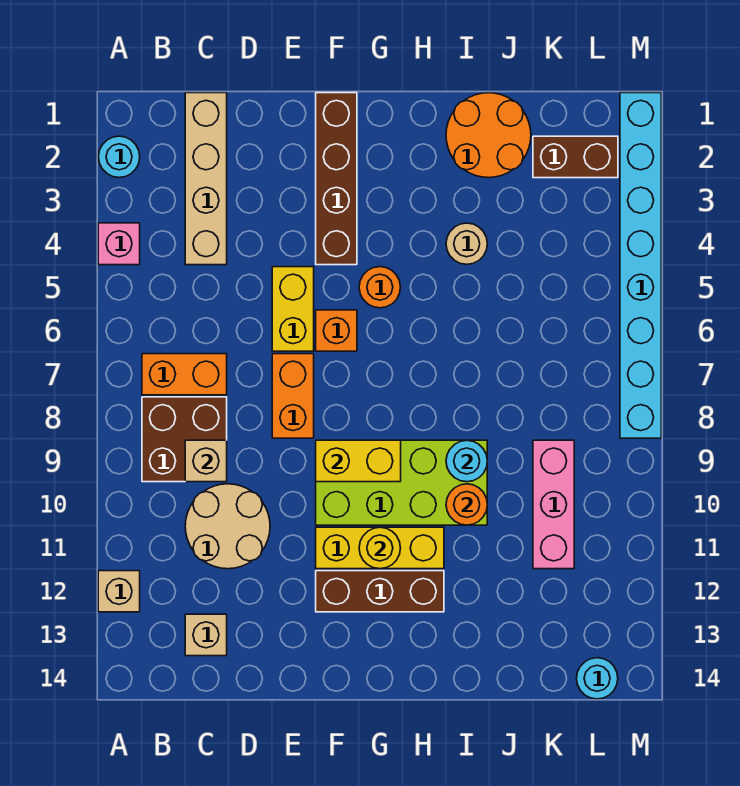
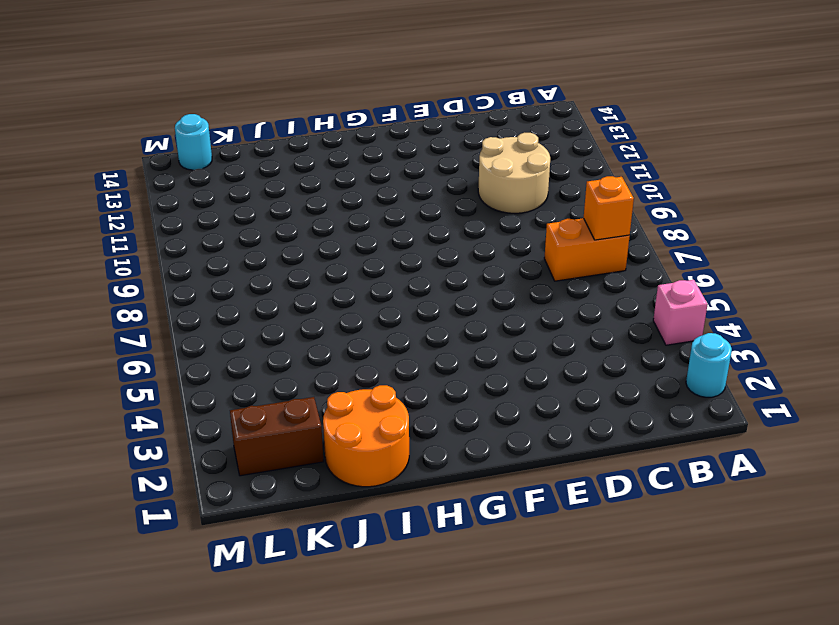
orange 1x1 brick [584,176,634,240] -> orange 1x1 brick moved to [316,310,357,351]
none -> tan 1x1 brick [98,571,140,612]
none -> brown 2x2 brick [142,397,227,482]
none -> tan 1x4 brick [185,93,227,265]

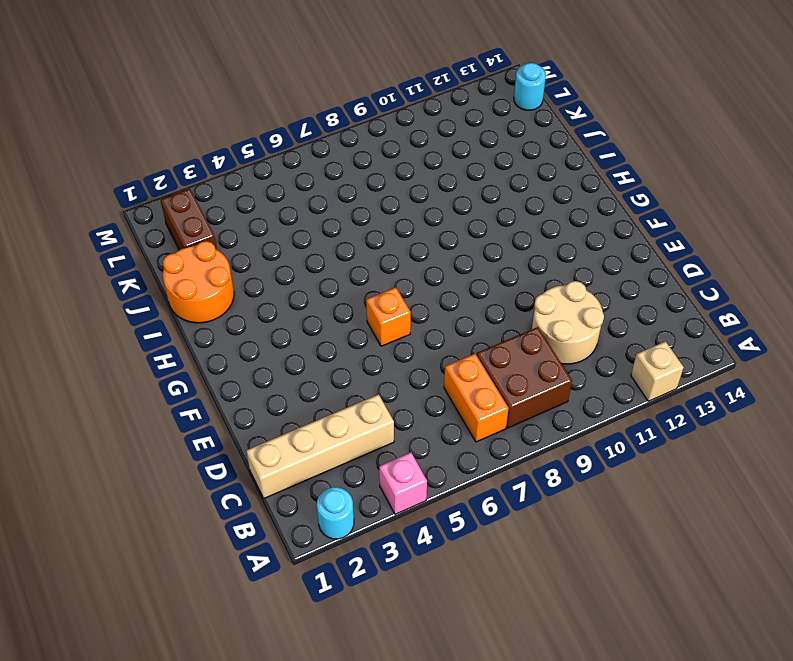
none -> tan 1x1 brick [185,614,227,656]
none -> yellow 1x2 brick [272,267,314,351]
none -> orange 1x2 brick [272,354,314,438]

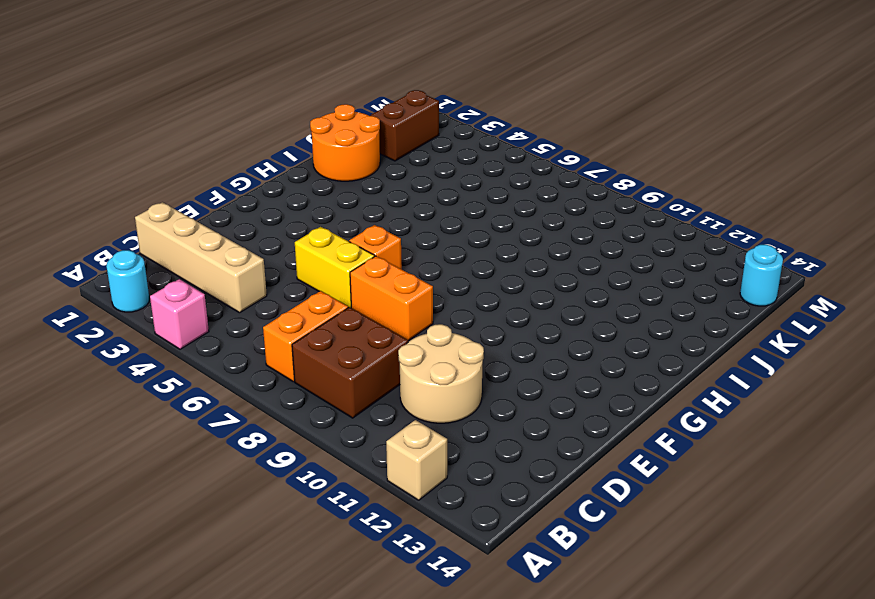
none -> tan 1x1 brick [185,614,227,656]
none -> brown 1x4 brick [316,93,357,265]
none -> lime 2x4 brick [316,440,487,525]

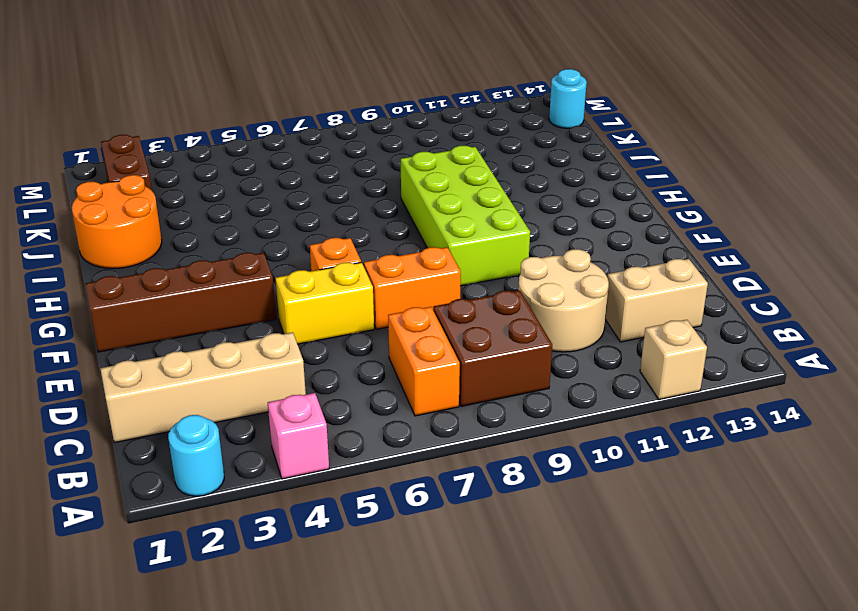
tan 1x2 brick [605,259,708,342] -> tan 1x1 brick [185,614,227,656]
none -> yellow 1x3 brick [316,527,444,569]
none -> brown 1x3 brick [316,571,444,612]
none -> orange 1x1 round brick [359,267,401,308]

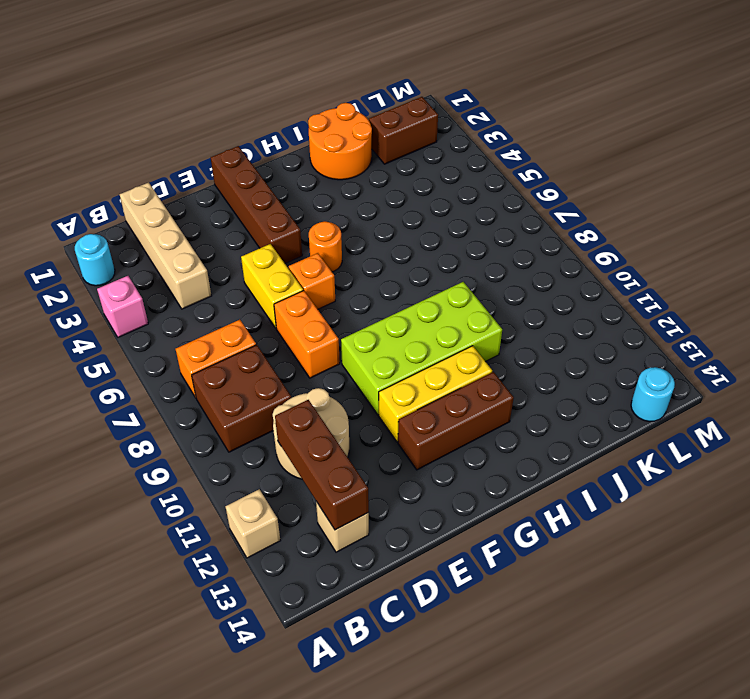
brown 1x3 brick [275,400,369,530] -> none
none -> tan 1x1 round brick [446,223,487,264]
none -> pink 1x3 brick [533,440,574,569]
none -> cyan 1x8 brick [620,93,661,438]

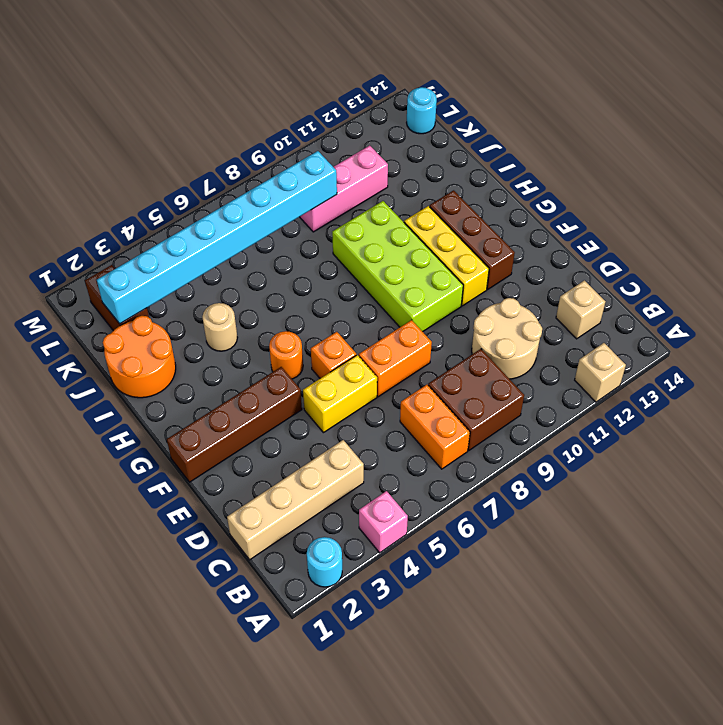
cyan 1x8 brick [97,151,337,324] -> cyan 1x8 brick moved to [620,93,661,438]
none -> tan 1x1 brick [185,440,227,482]
none -> yellow 1x2 brick [316,440,401,482]
none -> yellow 1x1 round brick [359,527,400,569]

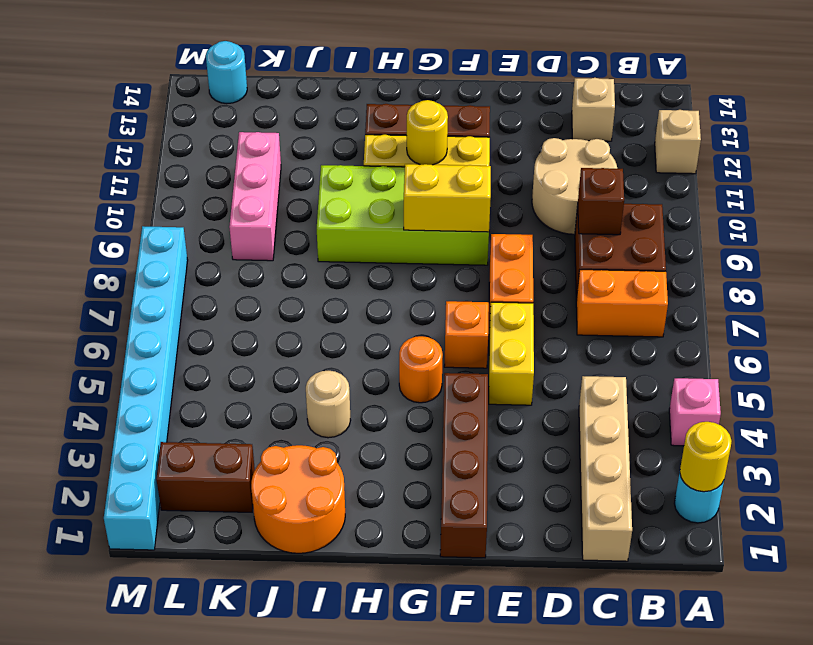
yellow 1x1 round brick [680,422,732,492] -> none
brown 1x1 brick [578,168,624,235] -> tan 1x1 brick [185,440,227,482]
none -> cyan 1x1 round brick [446,440,487,482]
none -> orange 1x1 round brick [446,484,487,525]

